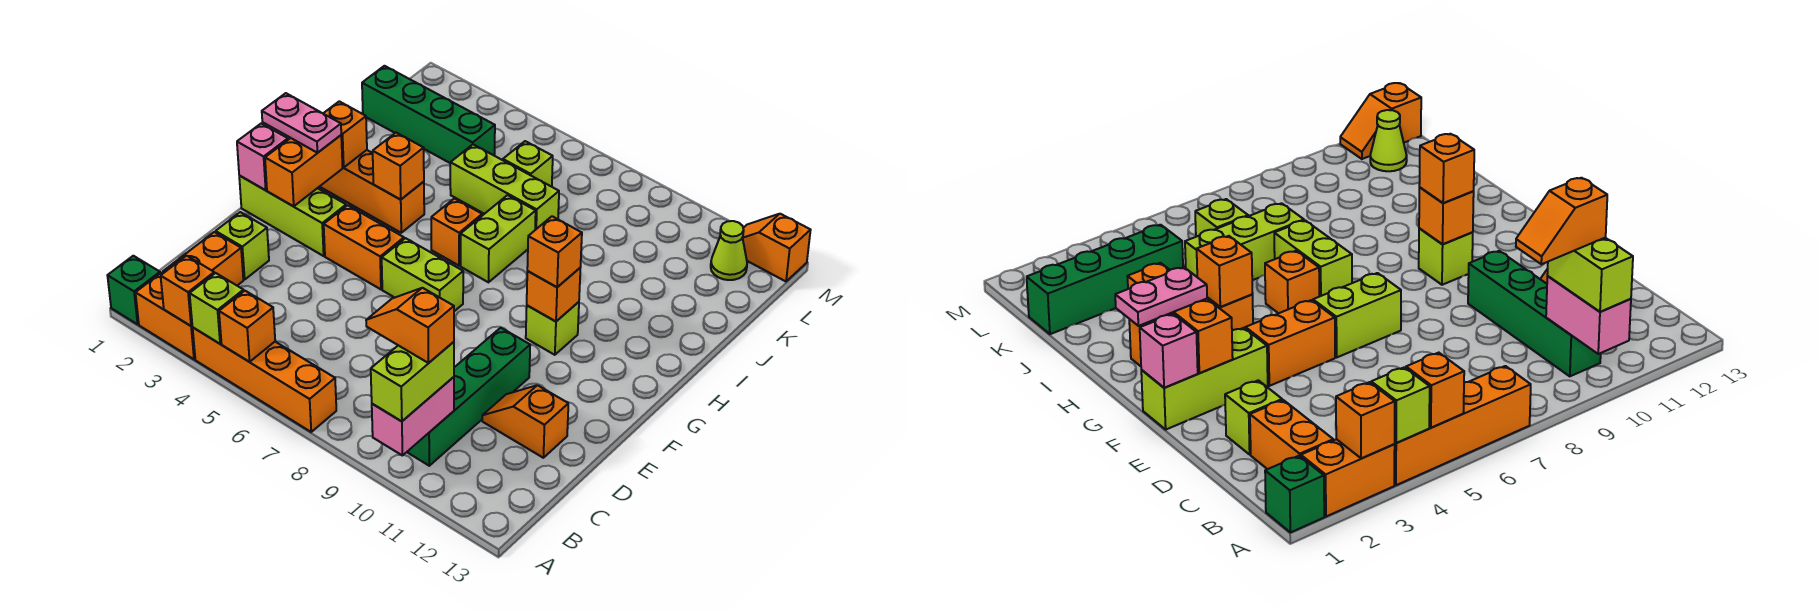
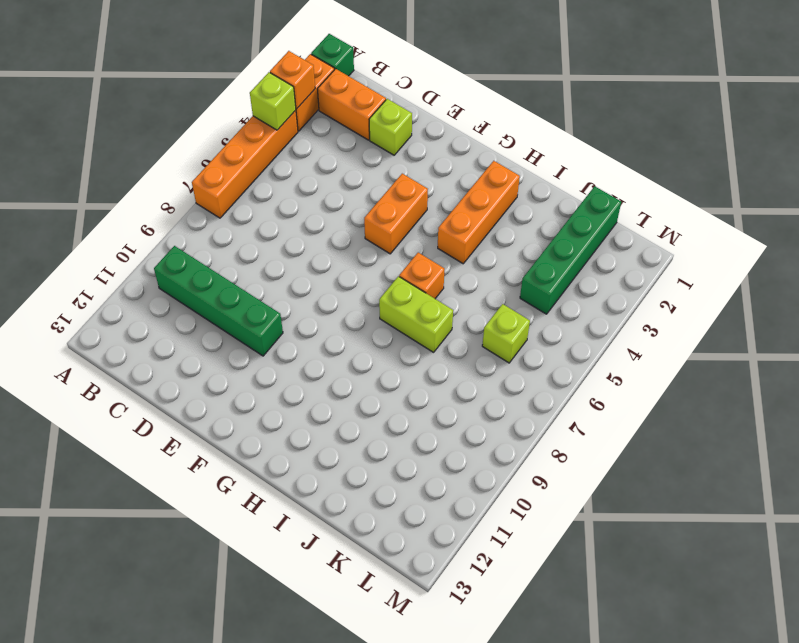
none -> orange 1x2 slope [482,385,568,458]
none -> lime 1x3 brick [239,176,346,256]
none -> lime 1x2 brick [382,238,463,311]
none -> lime 1x1 brick [526,302,579,355]

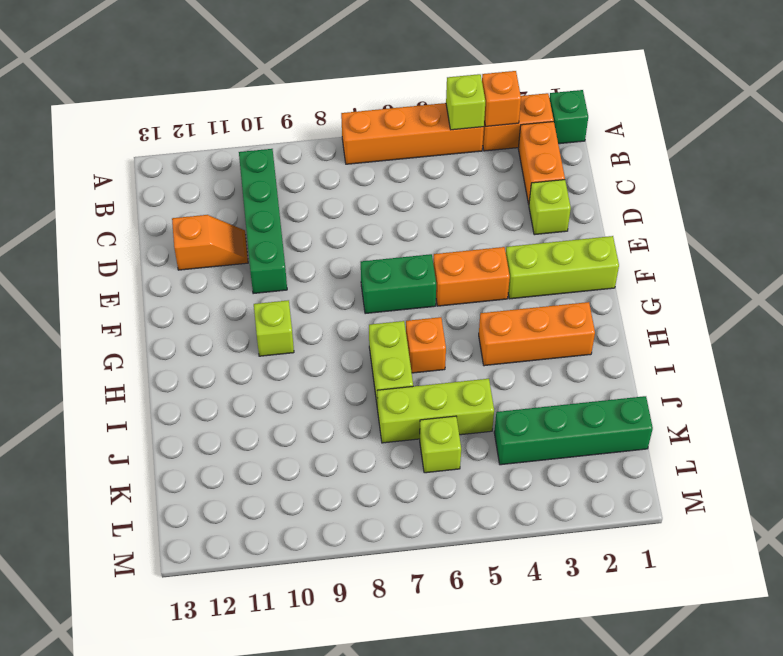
green 1x2 brick [361,254,436,314] -> lime 1x2 brick [382,238,463,311]
none -> lime 1x1 cone [711,221,747,280]
none -> orange 1x2 slope [742,214,811,281]
none -> orange 1x1 brick [219,291,275,362]
none -> pink 1x2 brick [372,377,454,456]

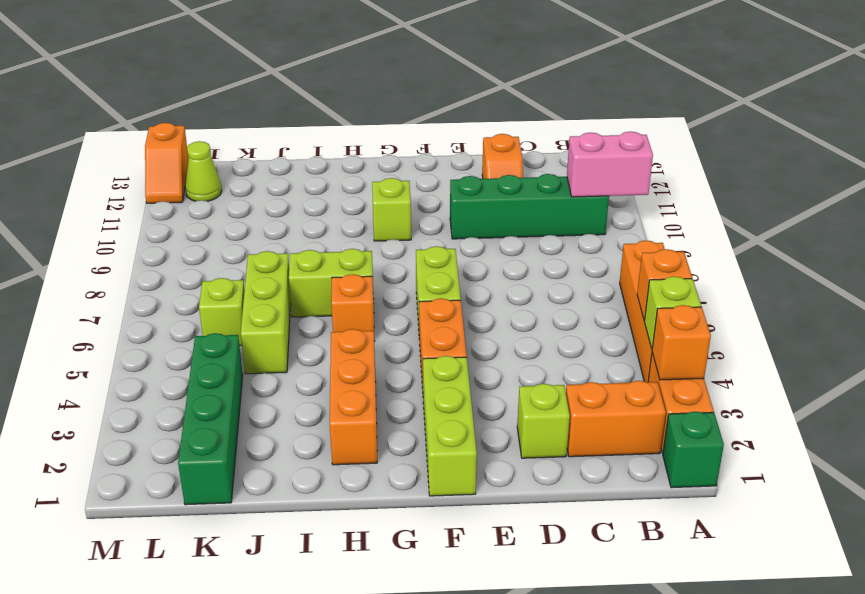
none -> pink 1x1 brick [237,123,288,190]
none -> orange 1x2 brick [265,135,343,206]
none -> orange 1x1 brick [527,268,580,321]
none -> orange 1x1 brick [323,101,367,168]

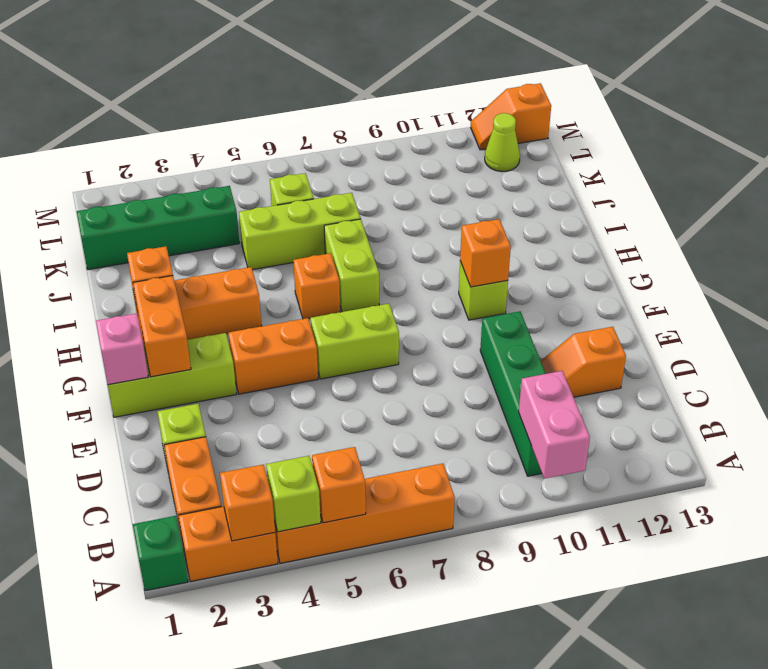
none -> orange 1x1 brick [373,133,424,200]
none -> lime 1x2 brick [371,342,454,421]
none -> pink 1x2 plate [262,93,341,153]
none -> orange 1x1 brick [527,216,582,287]

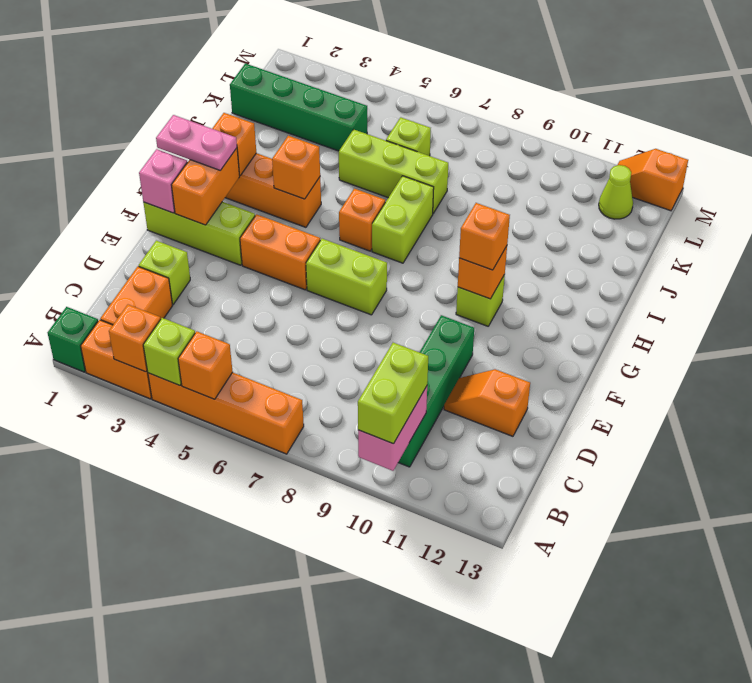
none -> orange 1x2 slope [366,288,454,363]

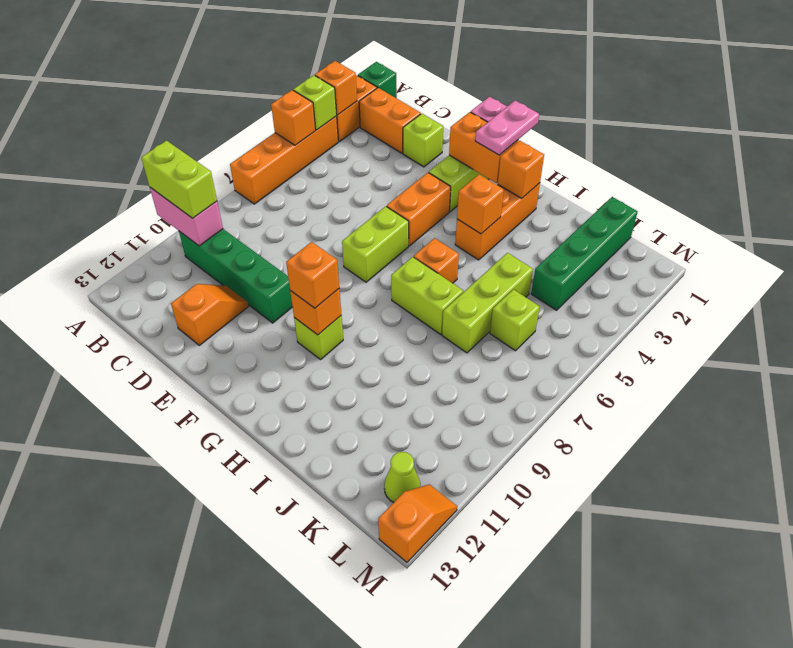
none -> orange 1x2 slope [366,288,454,363]

